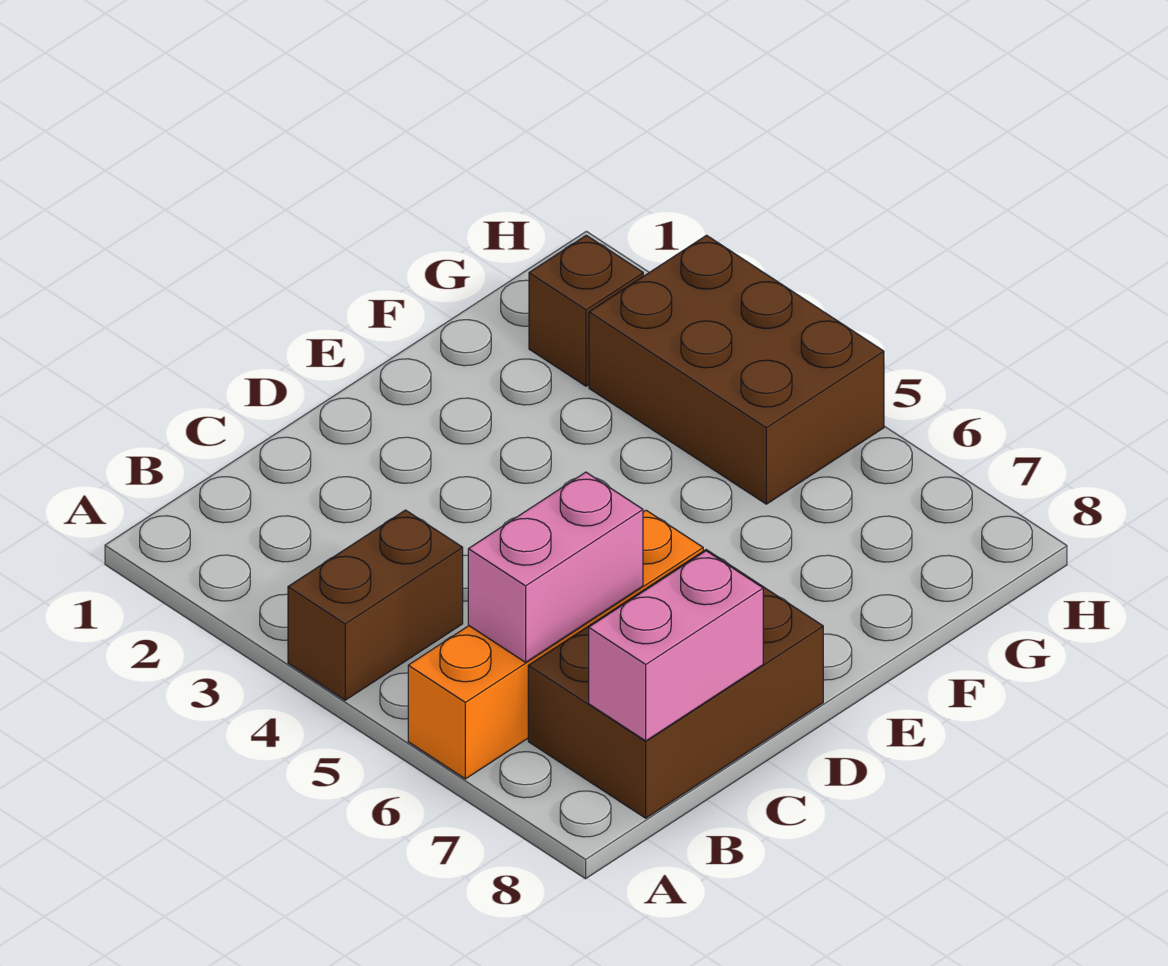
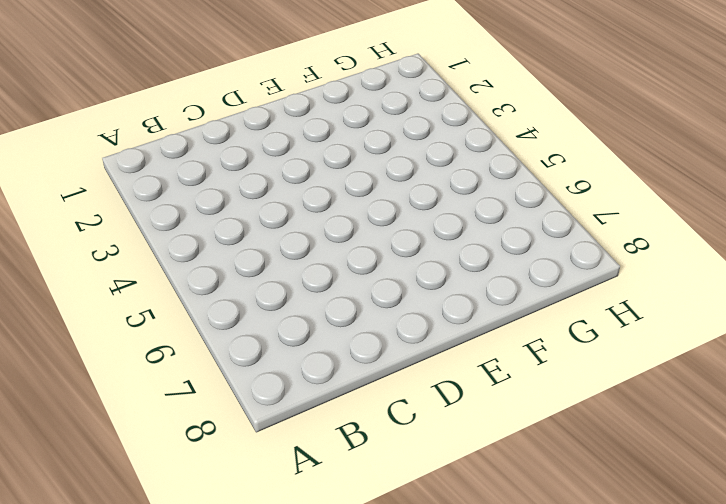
none -> brown 1x2 brick [288,510,463,700]
none -> orange 1x4 brick [408,510,703,779]

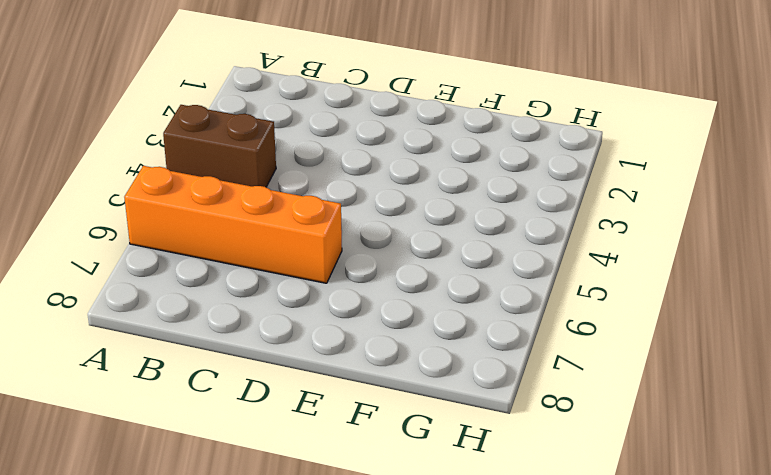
none -> brown 2x3 brick [528,550,823,818]
none -> brown 1x1 brick [529,235,643,386]

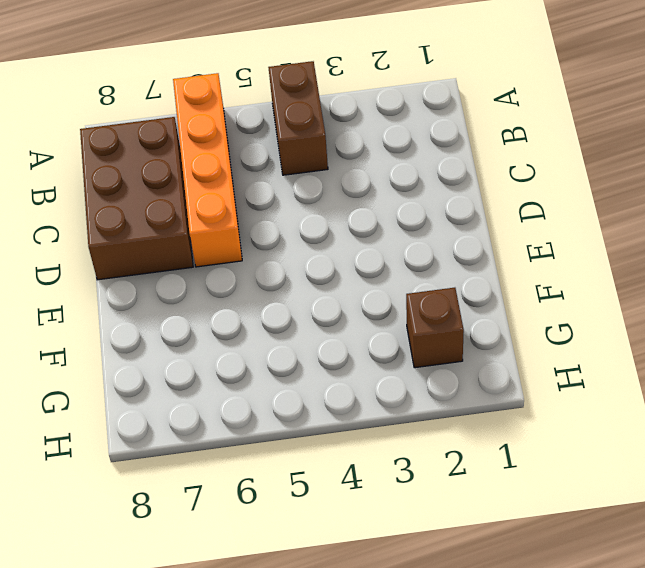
none -> brown 2x3 brick [589,235,884,504]
none -> pink 1x2 brick [468,472,643,662]

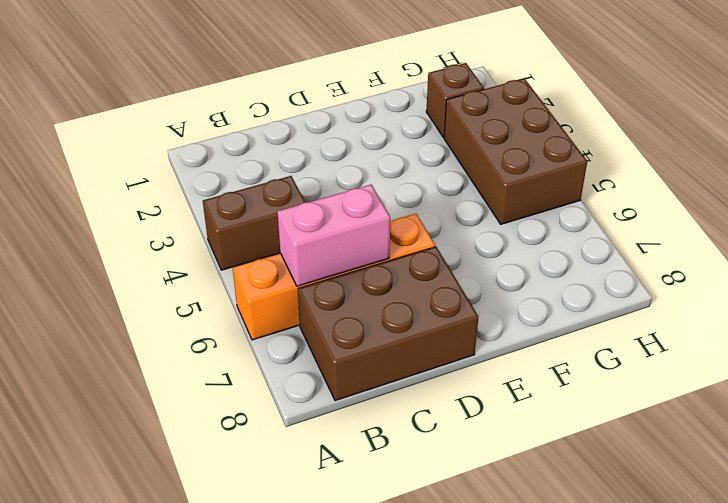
none -> pink 1x2 brick [589,551,763,741]

